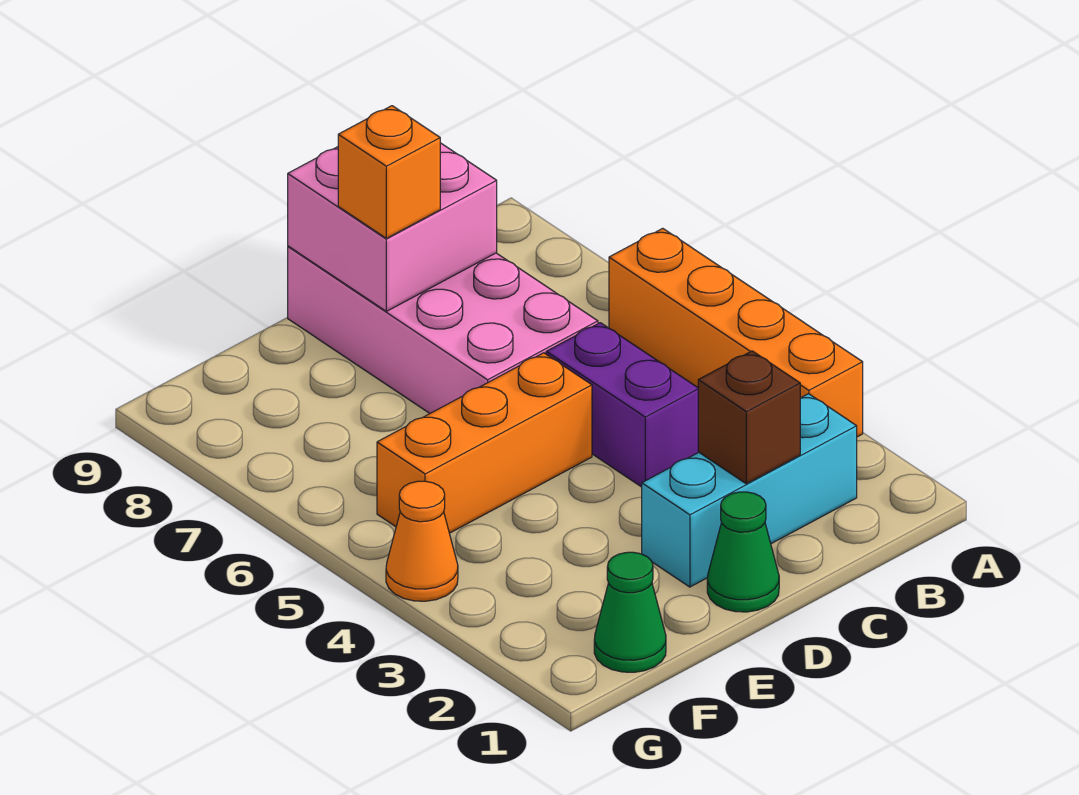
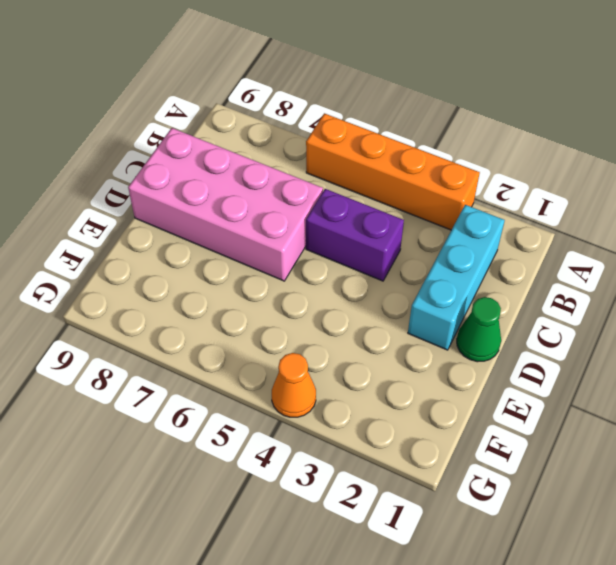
none -> orange 1x3 brick [377,353,592,533]
none -> green 1x1 cone [594,552,666,672]

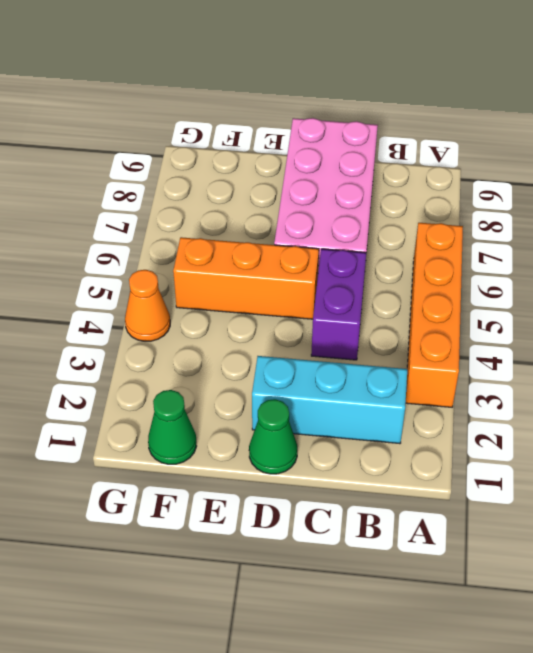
none -> brown 1x1 brick [698,351,800,484]
none -> pink 2x2 brick [288,143,497,311]

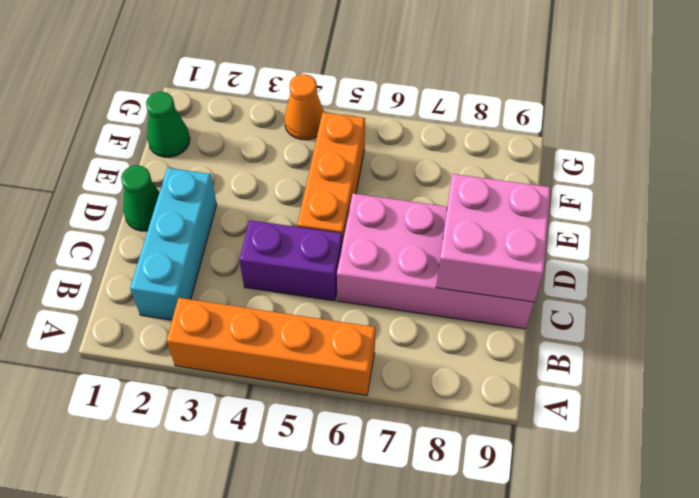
none -> brown 1x1 brick [698,351,800,484]
none -> orange 1x1 brick [338,106,440,238]

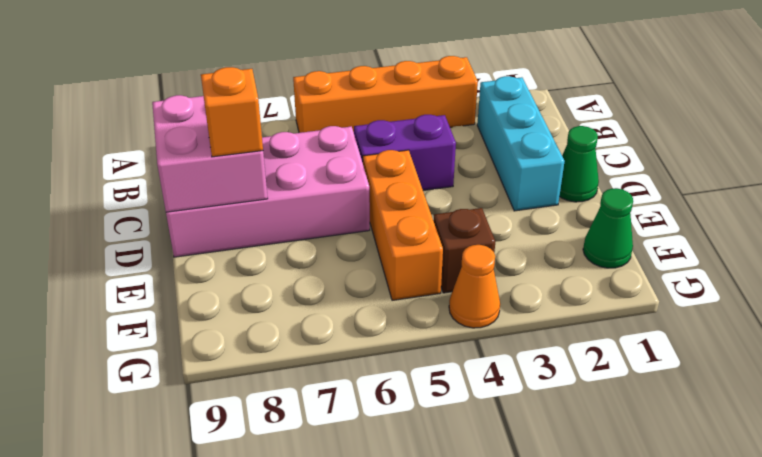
brown 1x1 brick [433,208,495,293] -> brown 1x1 brick moved to [698,351,800,484]

